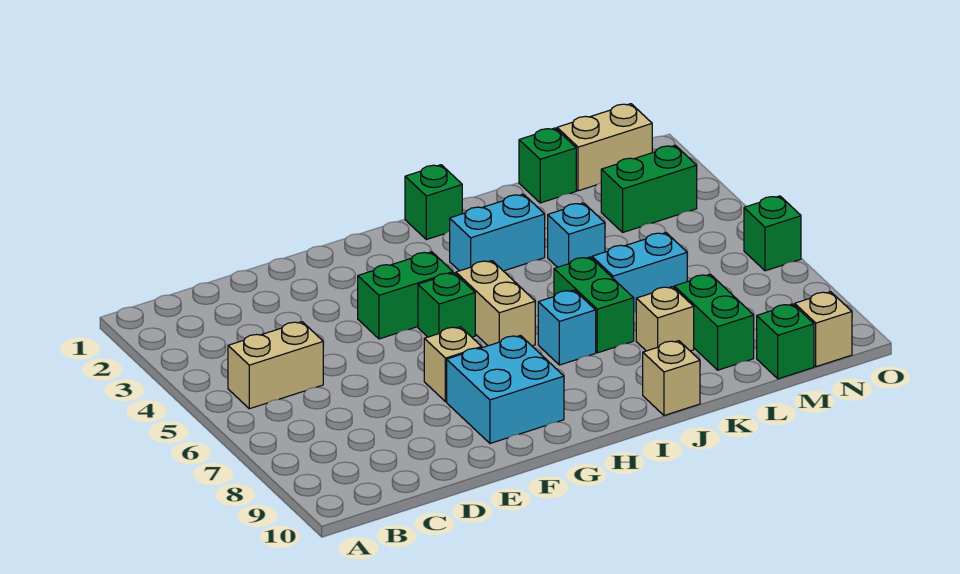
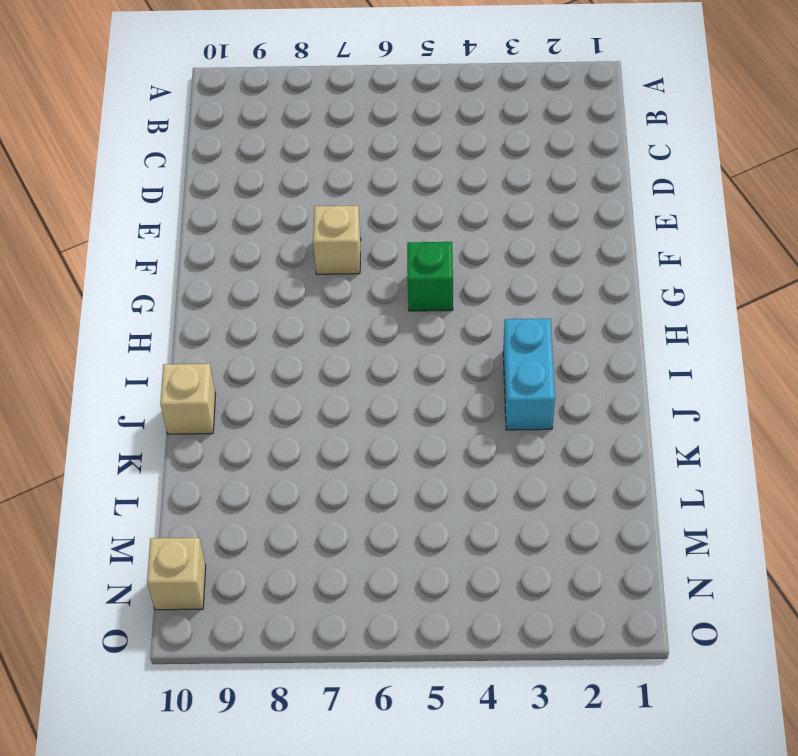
none -> tan 1x2 brick [228,322,323,409]
none -> green 1x2 brick [358,252,453,339]
none -> cyan 2x2 brick [447,336,564,443]

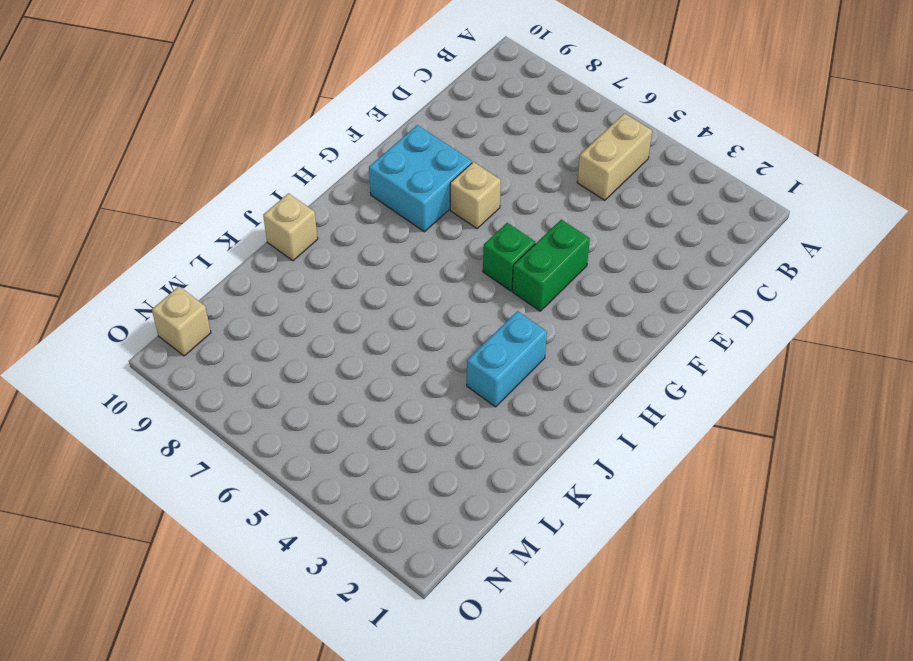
none -> tan 1x2 brick [456,261,535,346]
none -> green 1x1 brick [405,165,462,240]
none -> cyan 1x1 brick [538,290,596,365]

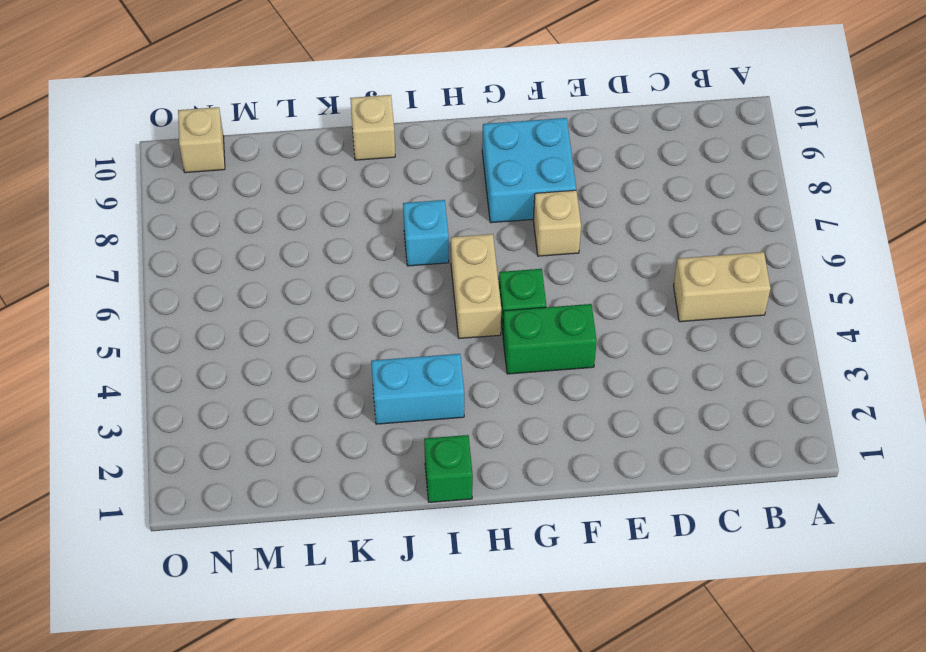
none -> green 1x2 brick [554,257,634,353]
none -> cyan 1x1 brick [548,203,605,267]
none -> cyan 1x2 brick [592,233,687,312]

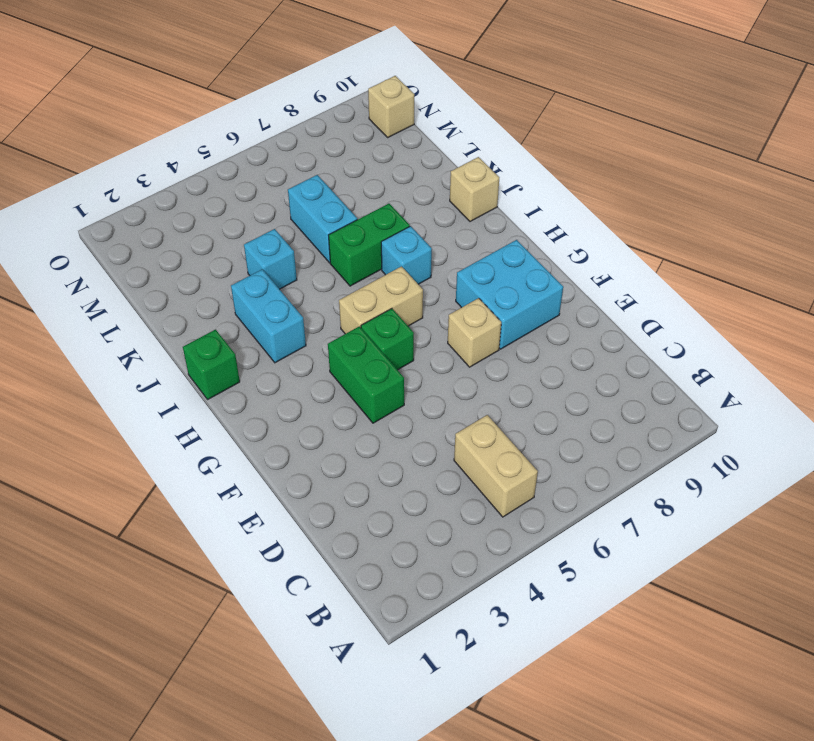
none -> tan 1x1 brick [636,287,694,351]
none -> green 1x1 brick [519,128,576,203]
none -> green 1x2 brick [674,274,754,370]

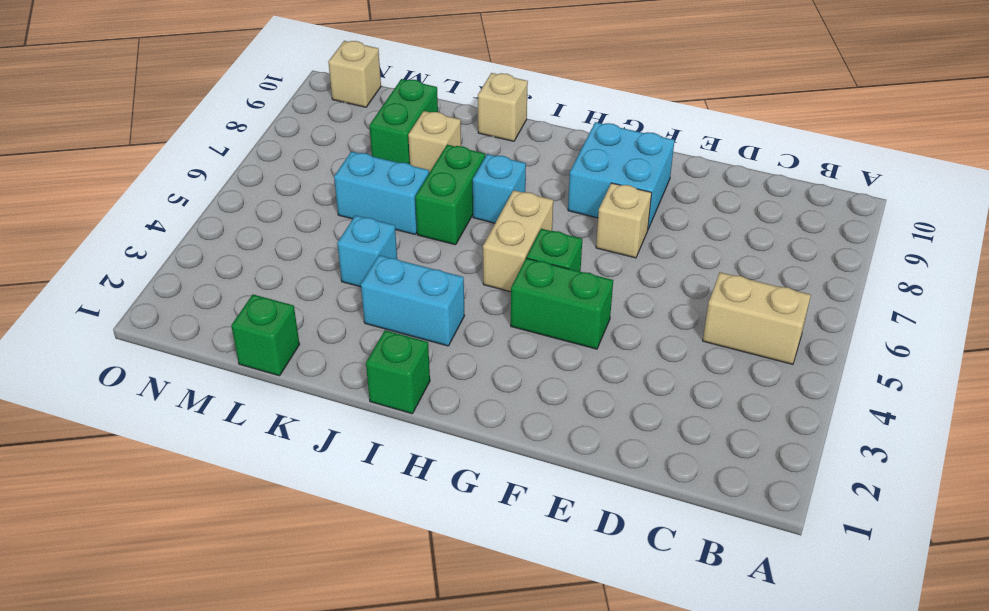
none -> tan 1x2 brick [557,104,652,191]
none -> green 1x2 brick [601,145,697,232]
none -> green 1x1 brick [757,304,814,379]

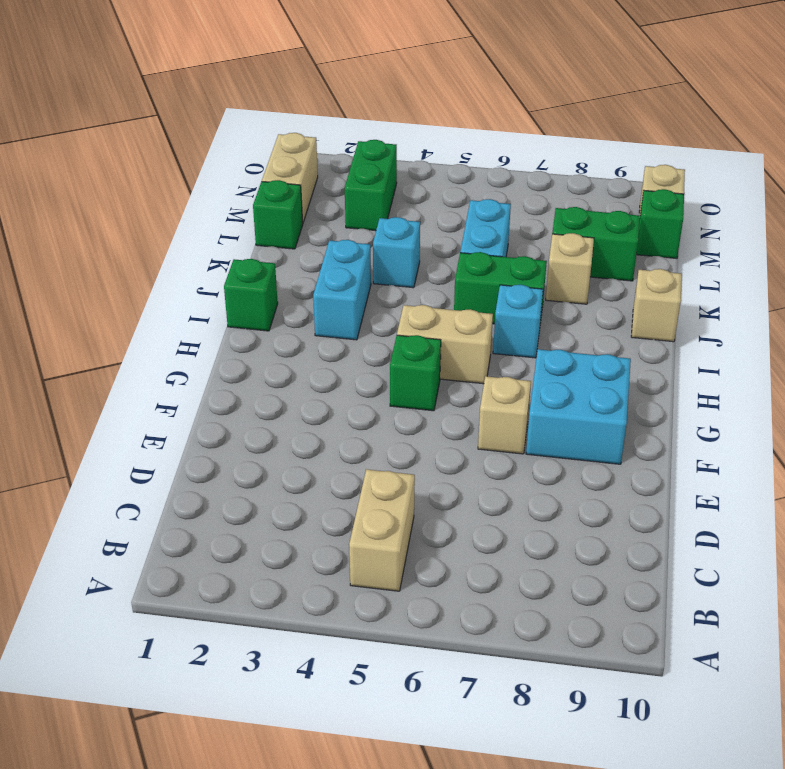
none -> green 1x2 brick [358,252,453,339]
none -> green 1x1 brick [744,196,801,271]

